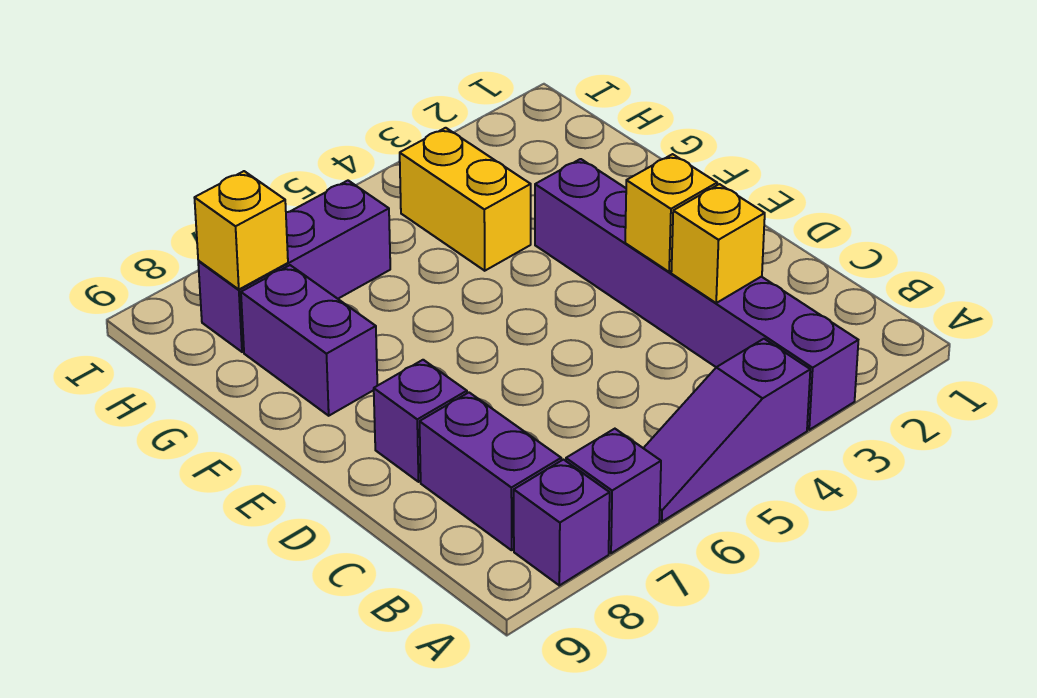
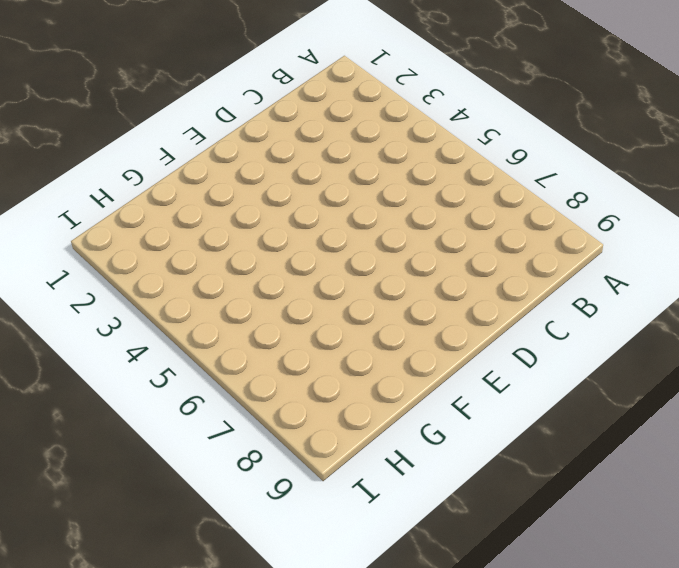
none -> purple 1x6 brick [535,159,858,430]
none -> purple 1x3 slope [644,339,810,522]
none -> purple 1x1 brick [566,429,661,553]

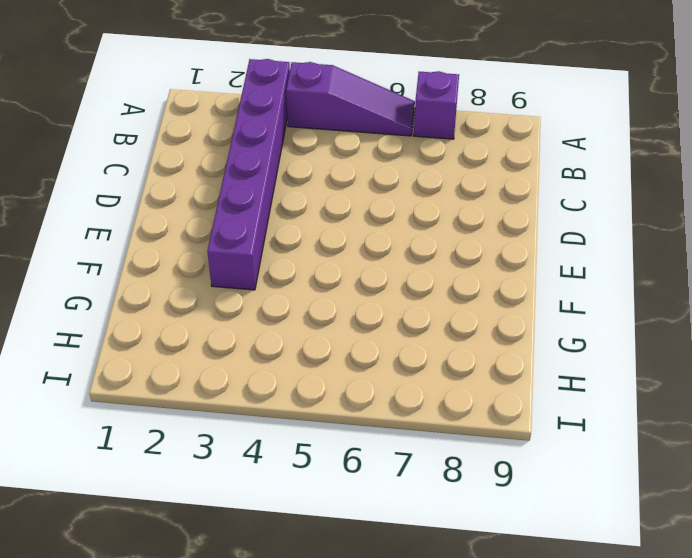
none -> purple 1x1 brick [514,460,610,585]
none -> purple 1x2 brick [420,393,561,550]
none -> purple 1x1 brick [374,360,467,482]

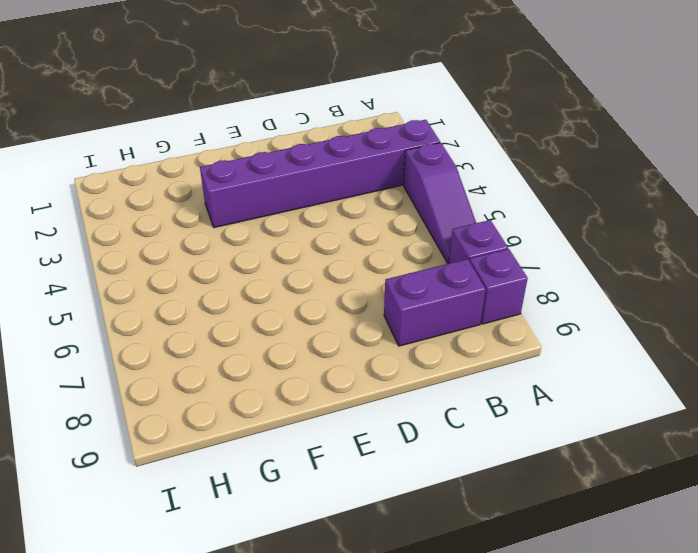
none -> purple 1x1 brick [374,360,467,482]
none -> purple 1x2 brick [241,265,377,416]
none -> yellow 1x2 brick [400,128,531,271]

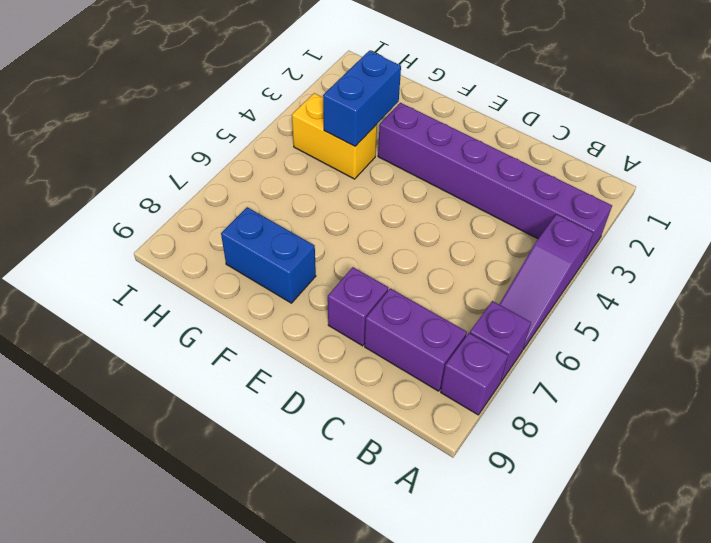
blue 1x2 brick [221,207,316,303] -> purple 1x2 brick [241,265,377,416]
blue 1x2 brick [323,51,401,146] -> none
none -> purple 1x3 brick [198,181,390,352]
none -> yellow 1x1 brick [671,184,765,303]
none -> yellow 1x1 brick [625,154,717,272]

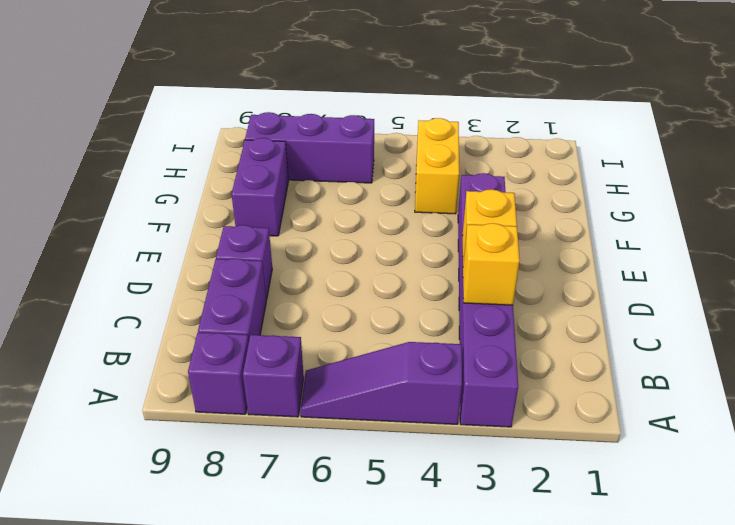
none -> yellow 1x1 brick [194,171,288,289]

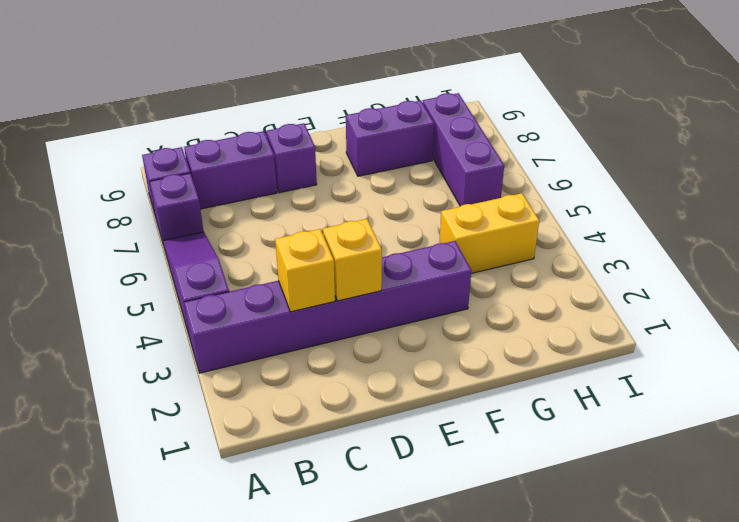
none -> yellow 1x1 brick [194,171,288,289]

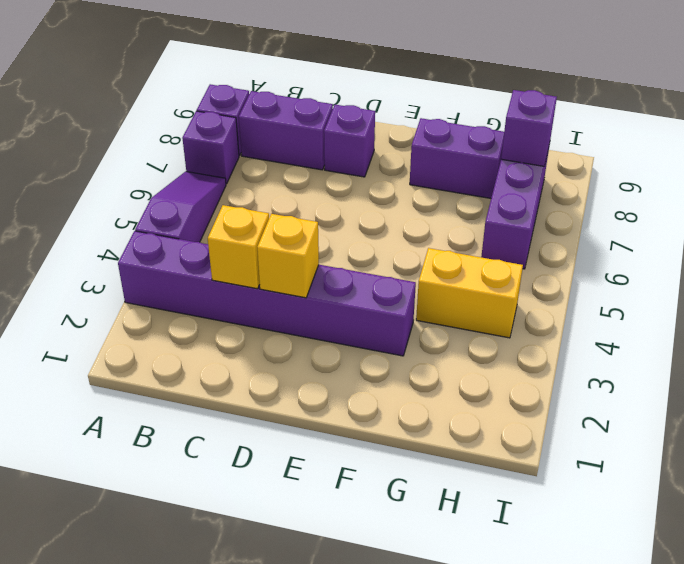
purple 1x1 brick [501,90,557,166] -> yellow 1x1 brick [194,171,288,289]

